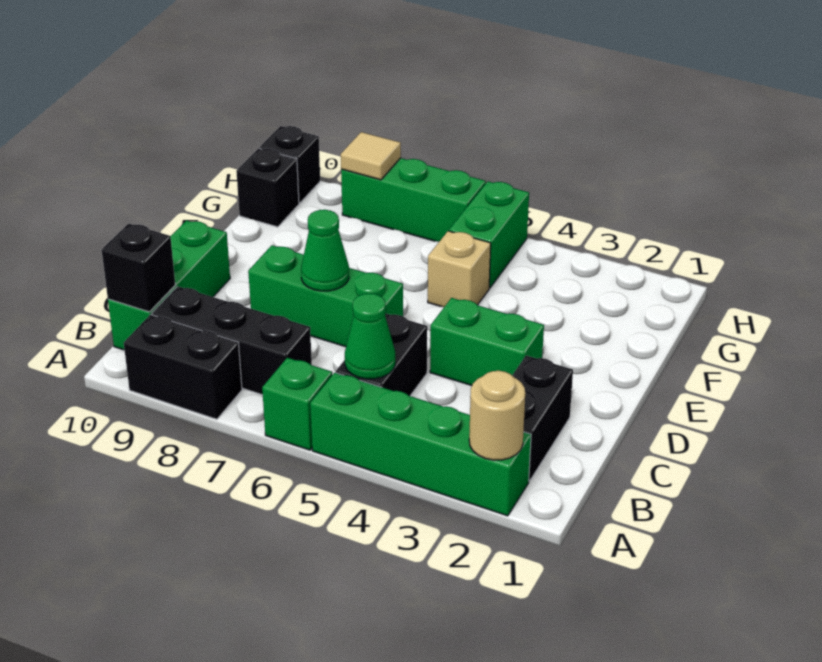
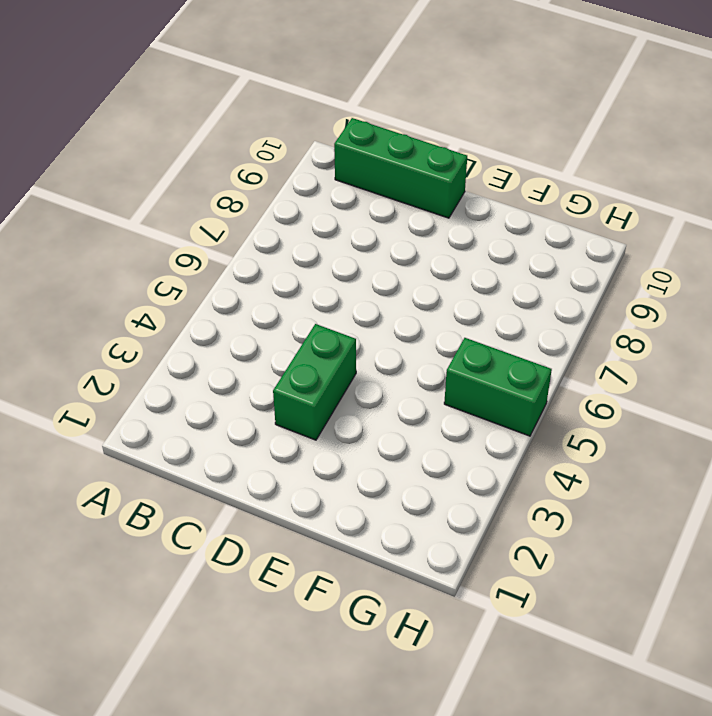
none -> green 1x4 brick [310,373,531,516]
none -> green 1x1 brick [262,358,332,450]
none -> black 1x2 brick [124,315,242,419]

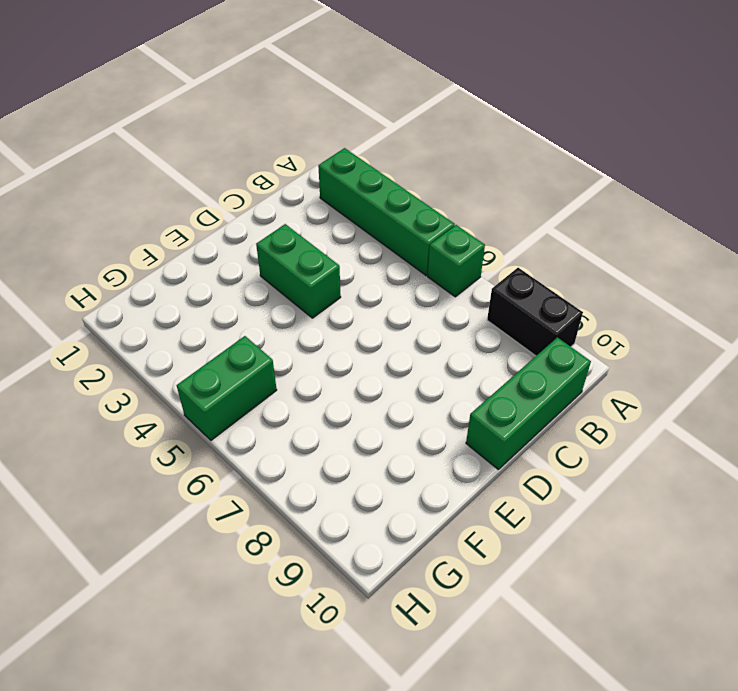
none -> black 1x2 brick [512,356,573,481]
none -> black 1x2 brick [336,314,427,396]
none -> black 1x3 brick [152,286,312,395]

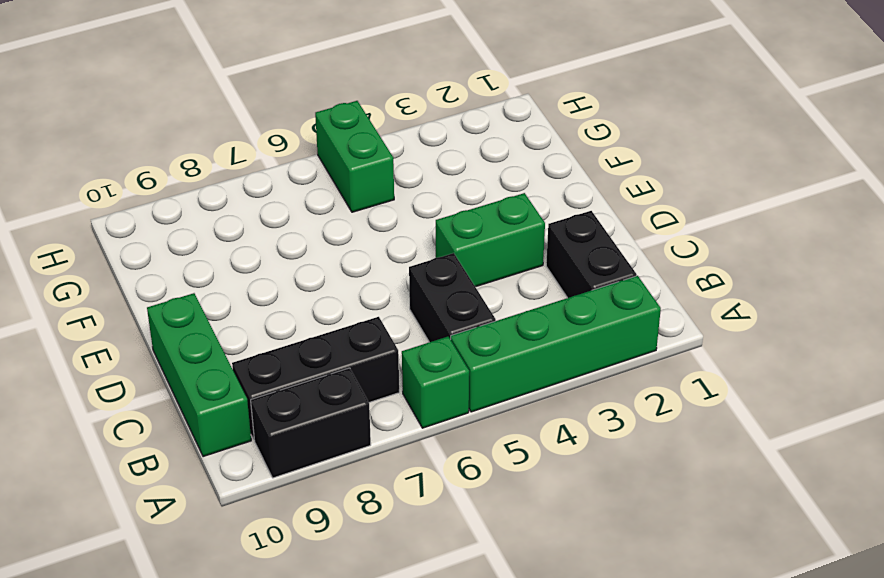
none -> green 1x3 brick [248,245,403,347]
none -> tan 1x1 brick [428,231,491,307]
none -> black 1x1 brick [236,148,299,227]

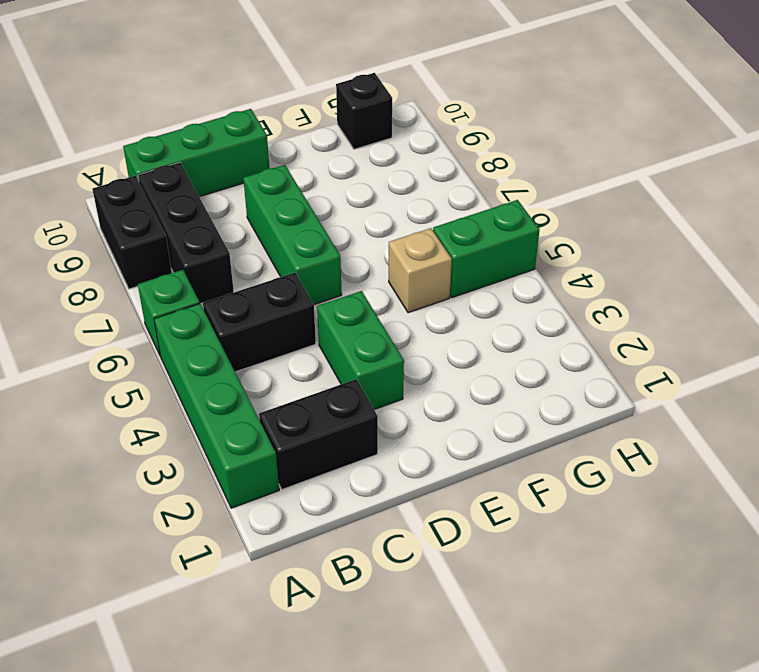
none -> green 1x3 brick [341,158,486,242]
none -> black 1x1 brick [259,126,320,203]
none -> tan 1x1 round brick [469,371,525,460]

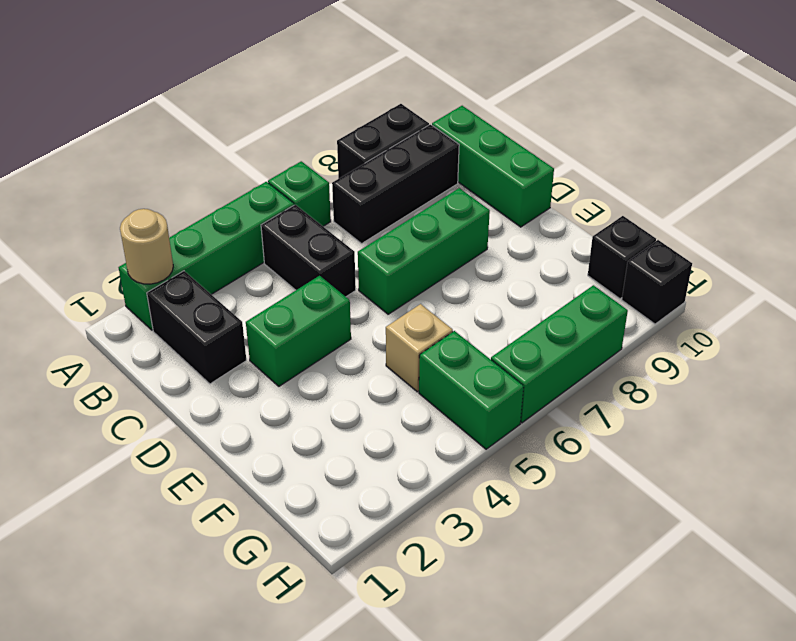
none -> green 1x1 cone [345,293,395,379]
none -> black 1x1 brick [102,224,175,312]
none -> green 1x1 cone [301,210,349,291]

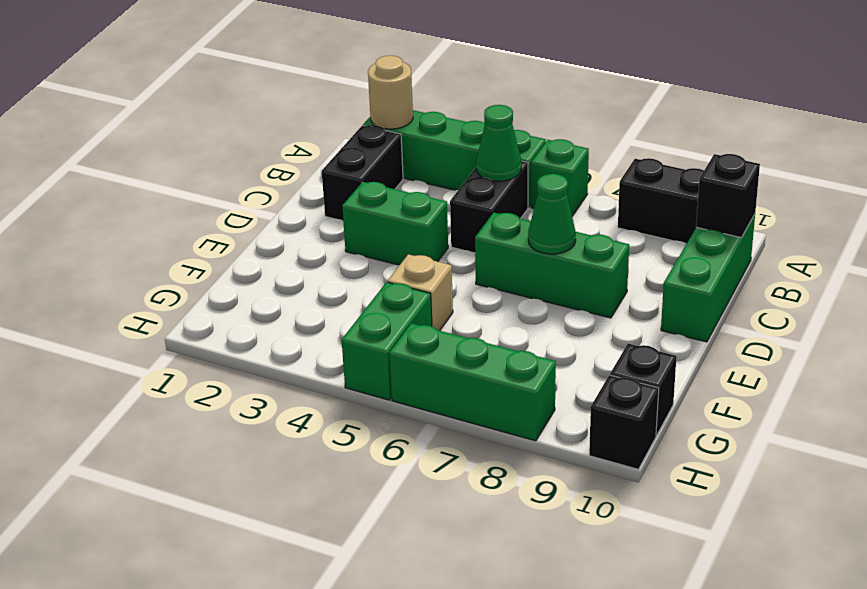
none -> black 1x3 brick [152,286,312,395]
none -> tan 1x1 tile [341,132,401,180]

